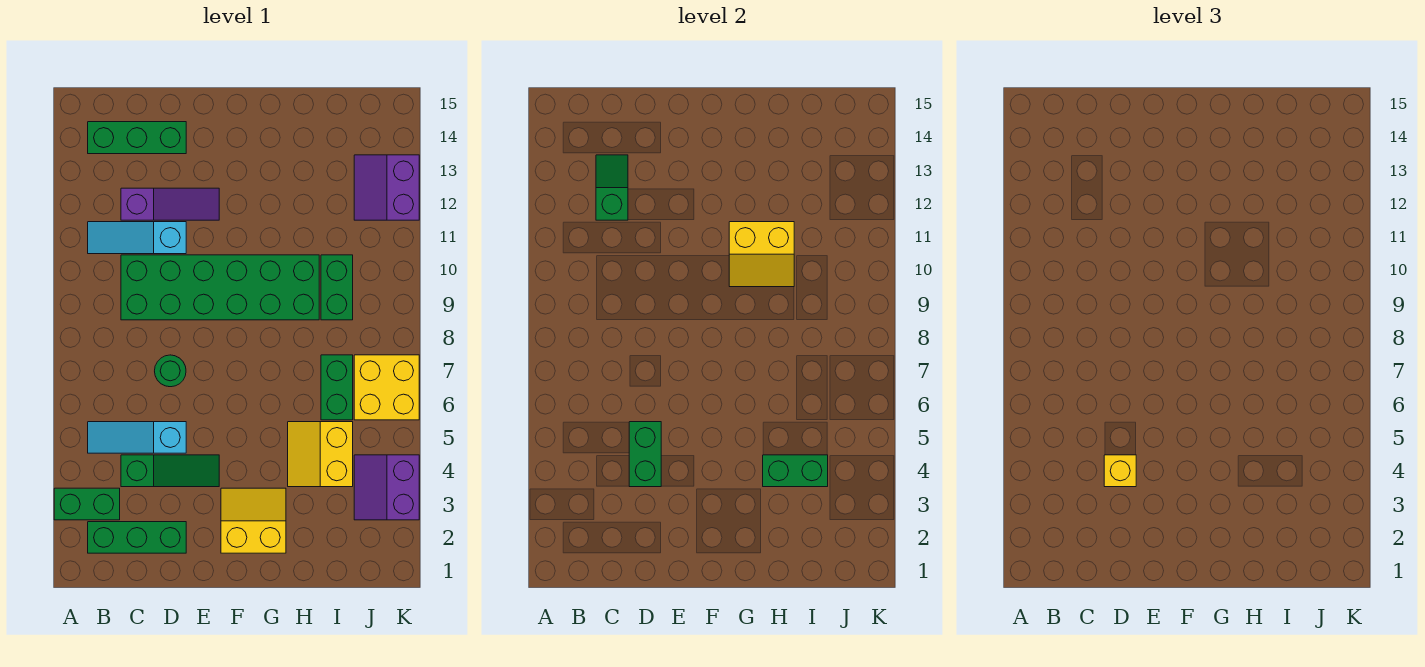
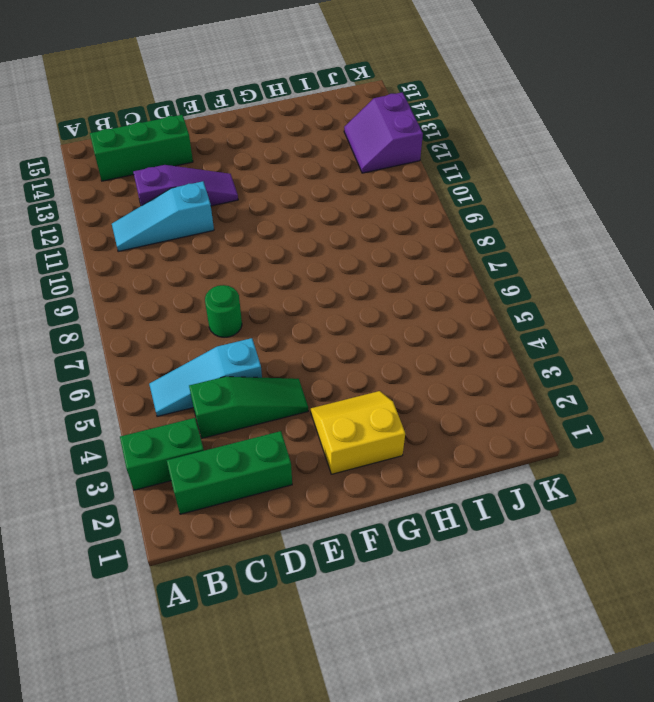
none -> green 2x6 brick [121,255,319,320]
none -> yellow 2x2 slope [288,422,353,487]
none -> green 1x2 brick [321,355,353,420]

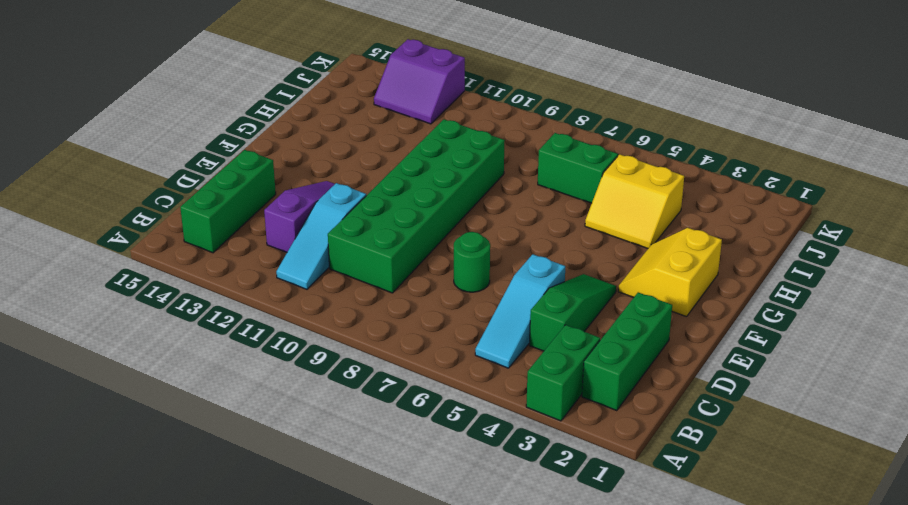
none -> green 1x2 brick [321,255,353,320]
none -> purple 2x2 slope [354,455,419,520]
none -> yellow 2x2 brick [354,355,419,420]

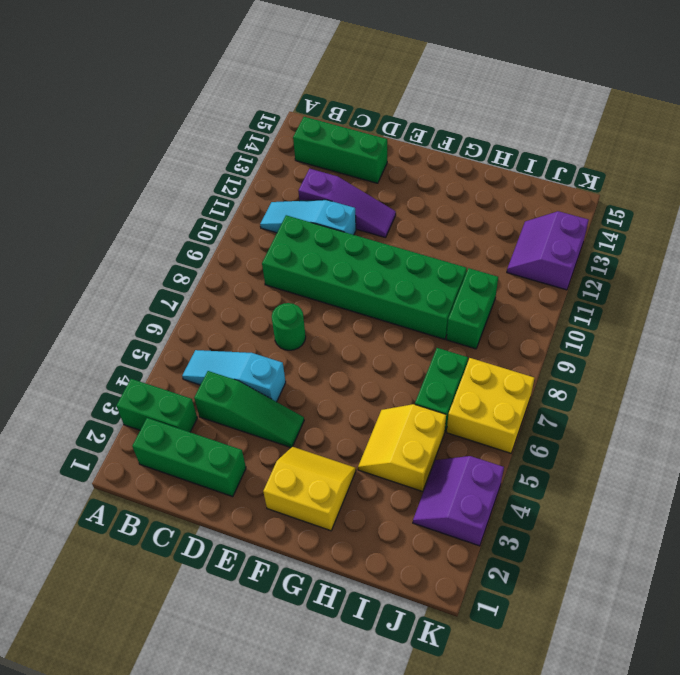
none -> green 1x2 slope [596,155,628,220]
none -> green 1x2 brick [629,422,661,487]
none -> yellow 2x2 slope [729,222,794,287]

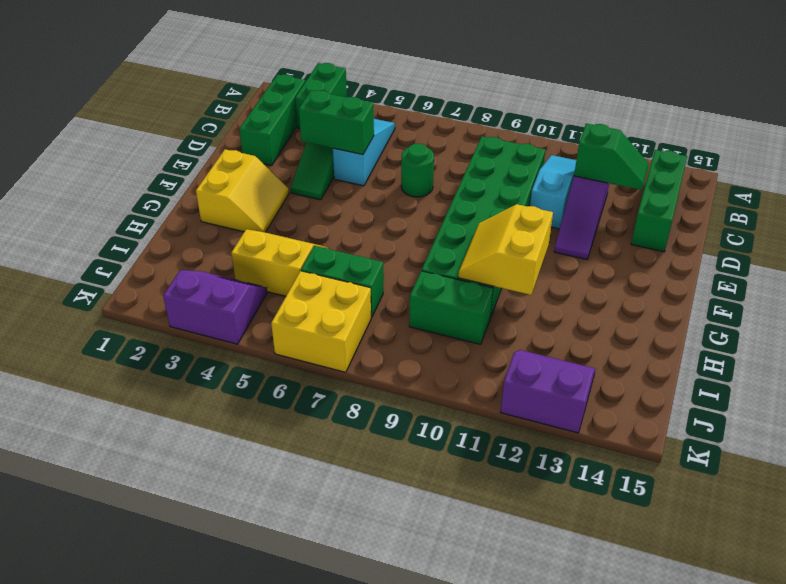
none -> green 1x2 brick [763,455,828,487]
none -> yellow 1x1 brick [1104,455,1136,487]

